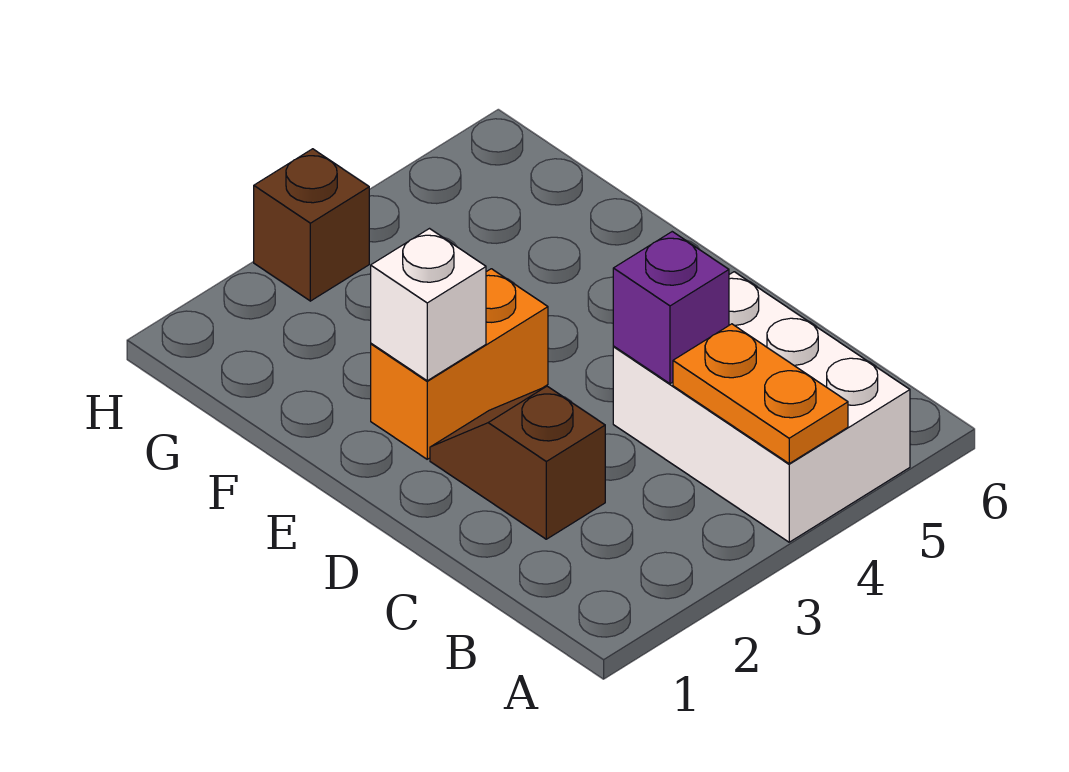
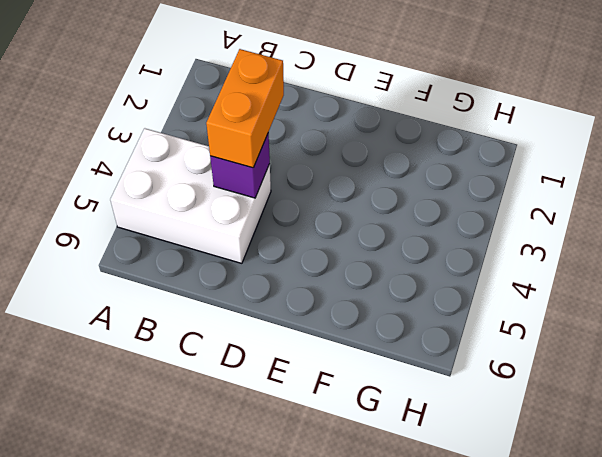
orange 1x2 brick [206,49,284,168] -> orange 1x2 brick moved to [371,269,548,459]
none -> brown 1x2 slope [430,386,605,539]
none -> brown 1x1 brick [254,149,369,301]

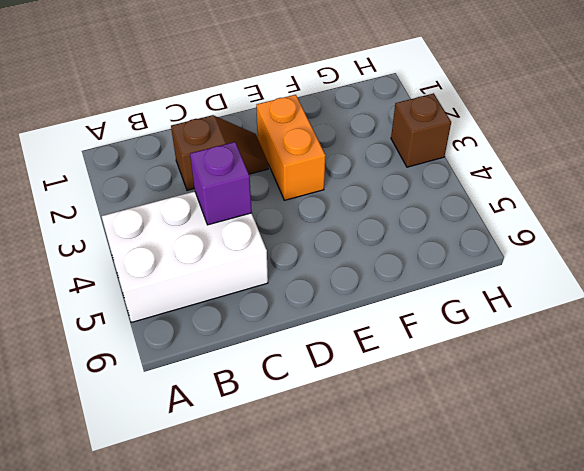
none -> orange 1x2 plate [673,324,848,464]
none -> white 1x1 brick [371,229,486,381]

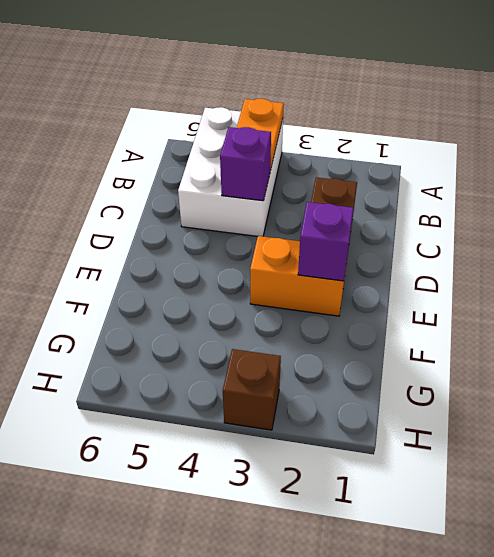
purple 1x1 brick [298,202,354,281] -> white 1x1 brick [371,229,486,381]

